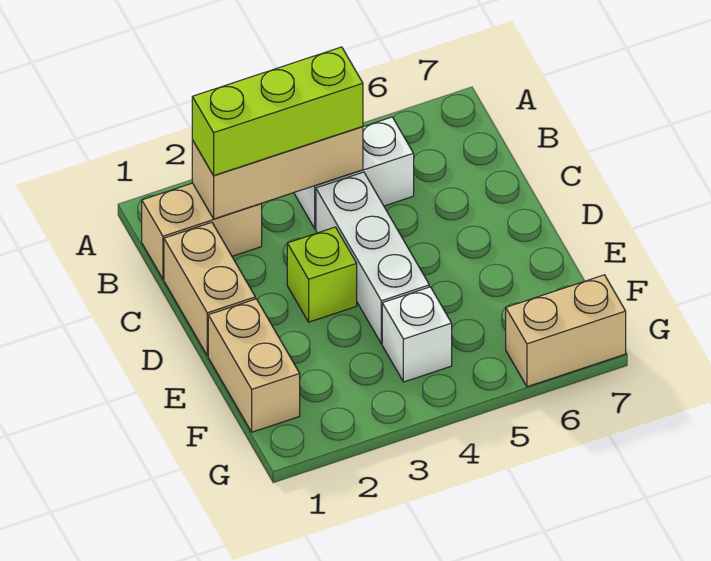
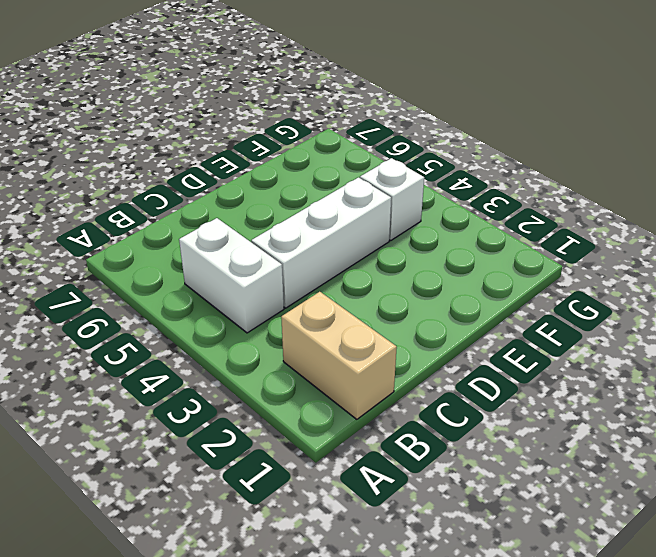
none -> tan 1x2 brick [164,222,255,356]
none -> lime 1x1 brick [287,227,357,322]

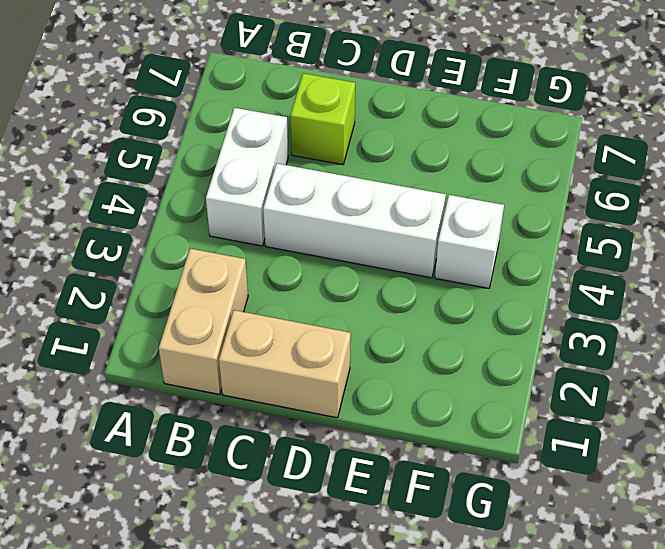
lime 1x1 brick [290,73,355,165] -> lime 1x1 brick moved to [287,227,357,322]
none -> tan 1x2 brick [208,299,300,432]
none -> tan 1x2 brick [506,275,626,387]

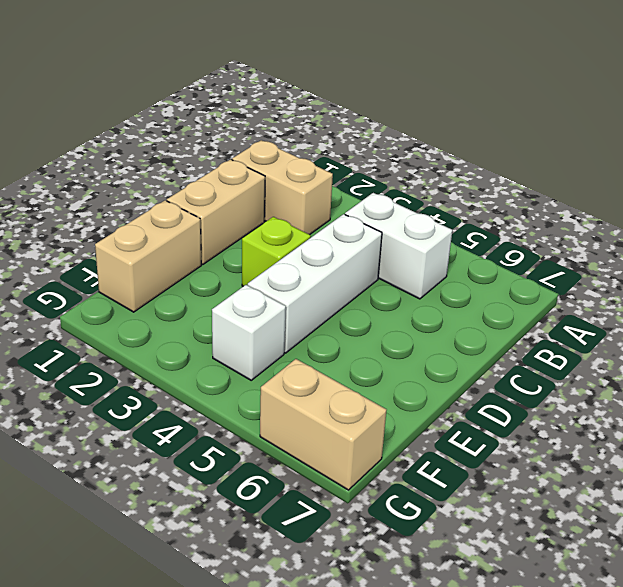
none -> tan 1x3 brick [192,126,363,219]
none -> lime 1x3 brick [192,47,363,175]

